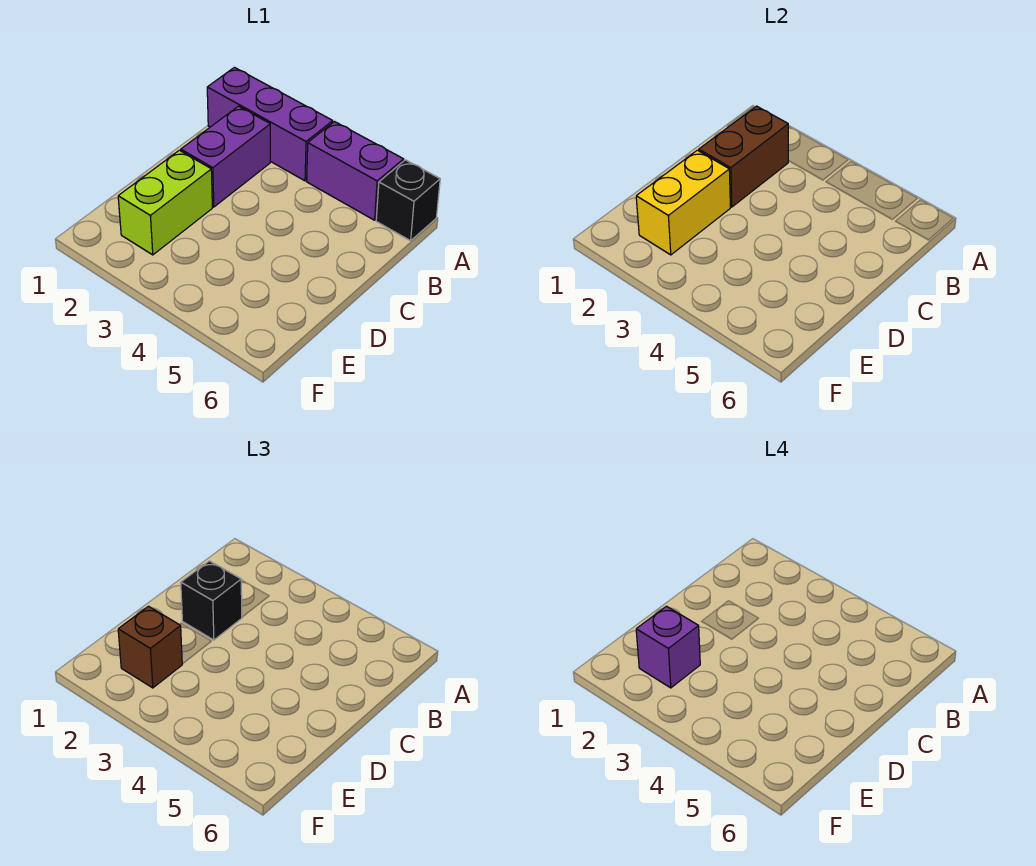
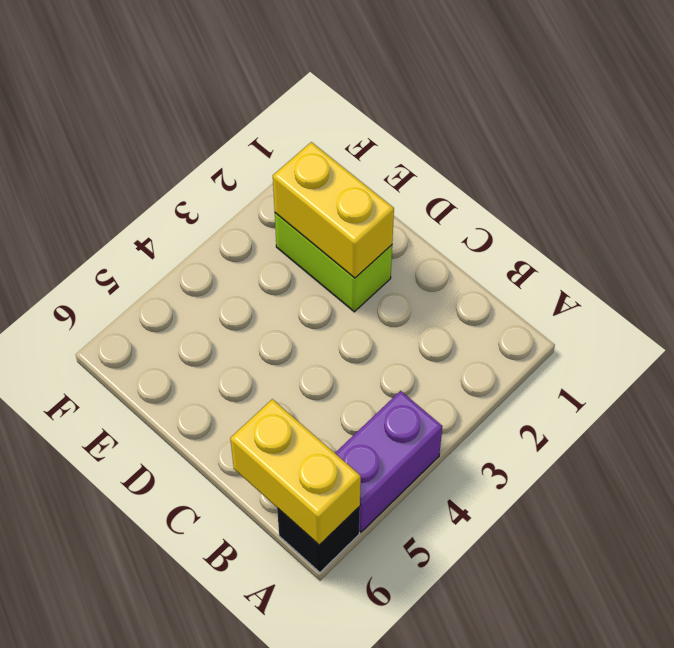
yellow 1x2 brick [230,399,361,545] -> none
none -> purple 1x3 brick [207,67,333,181]
none -> purple 1x2 brick [181,106,270,207]

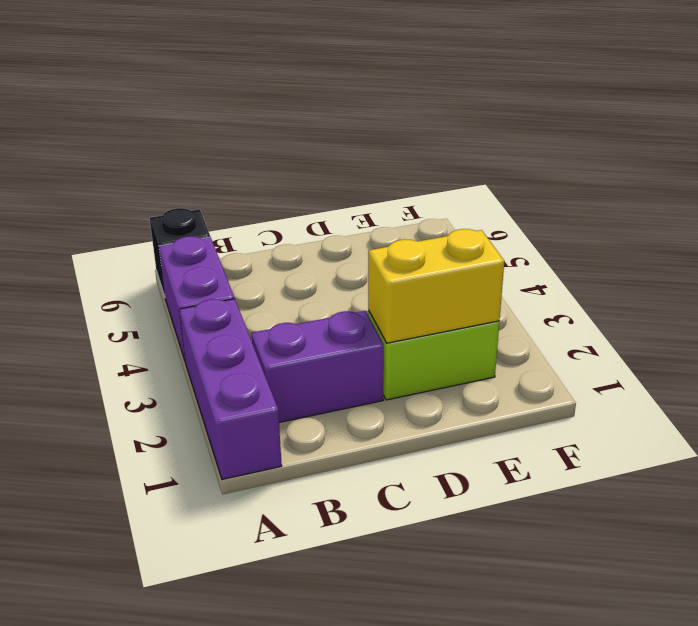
none -> brown 1x2 brick [699,106,788,207]
none -> black 1x1 brick [181,561,242,640]

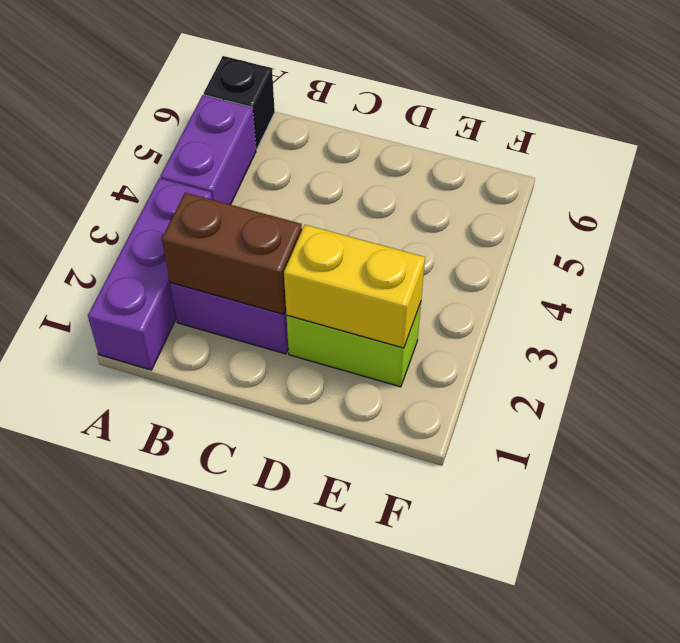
none -> black 1x1 brick [181,561,242,640]
none -> brown 1x1 brick [118,606,182,688]

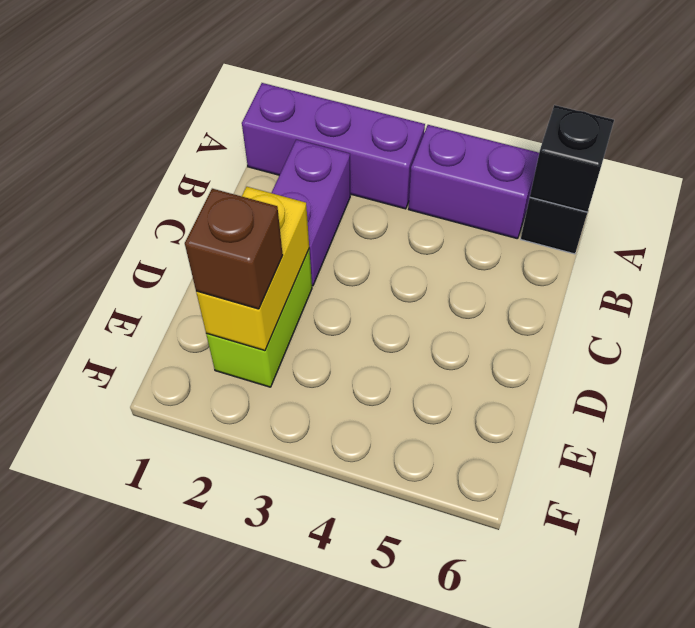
black 1x1 brick [530,105,614,212] -> black 1x1 brick moved to [181,561,242,640]
none -> brown 1x2 brick [699,106,788,207]
none -> purple 1x1 brick [636,606,700,688]

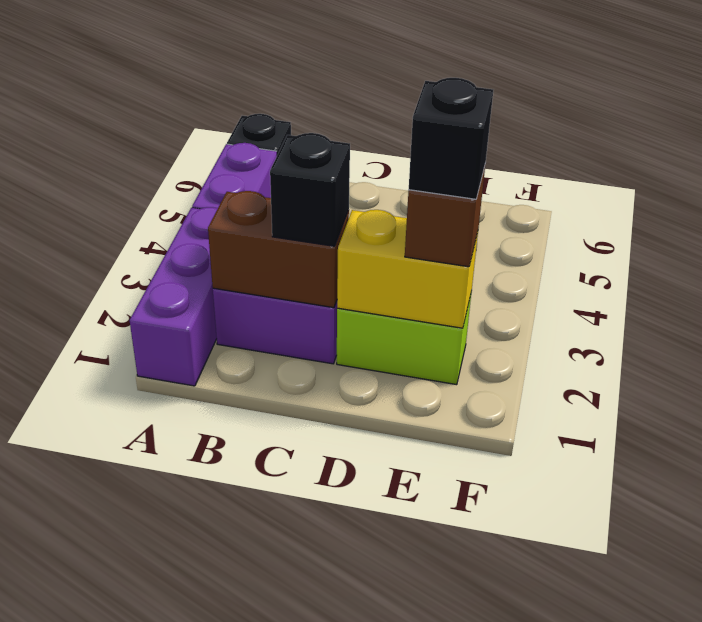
black 1x1 brick [409,78,493,199] -> purple 1x1 brick [636,606,700,688]

